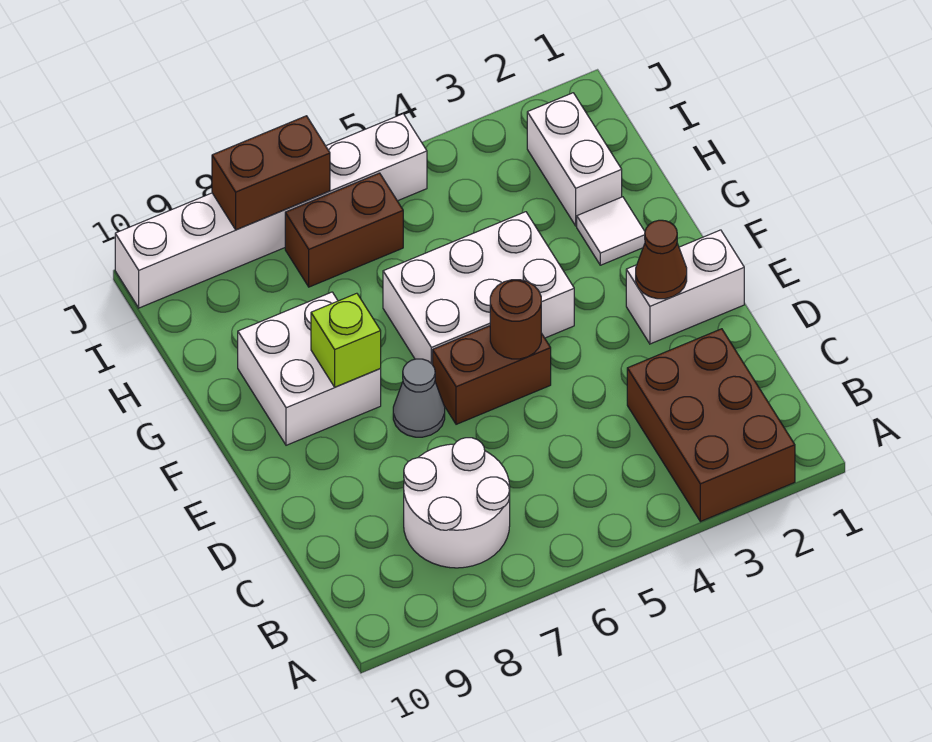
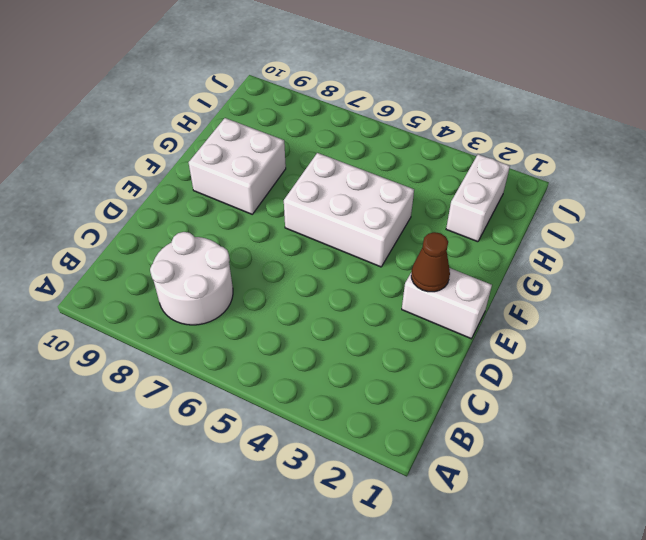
none -> brown 2x3 brick [627,329,795,522]
none -> brown 1x2 brick [433,326,551,424]
none -> grey 1x1 cone [393,359,445,437]

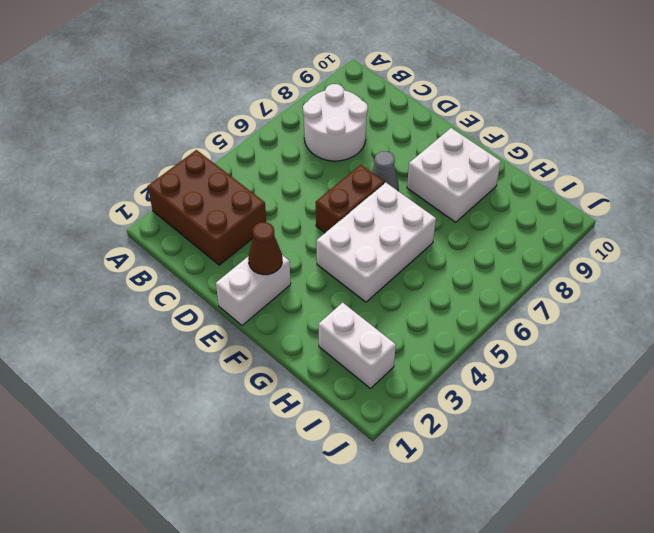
none -> white 1x1 tile [577,197,645,265]
none -> brown 1x2 brick [285,173,403,287]
none -> white 1x6 brick [115,114,427,308]

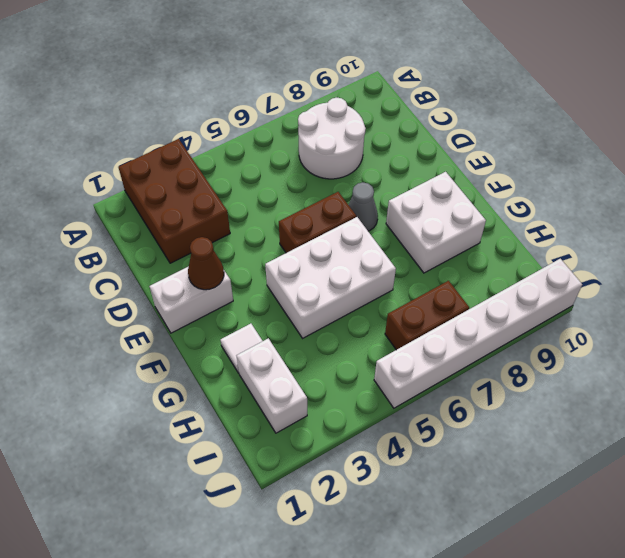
none -> brown 1x1 round brick [490,280,541,359]
none -> lime 1x1 brick [311,293,381,387]
none -> brown 1x2 brick [212,116,330,230]

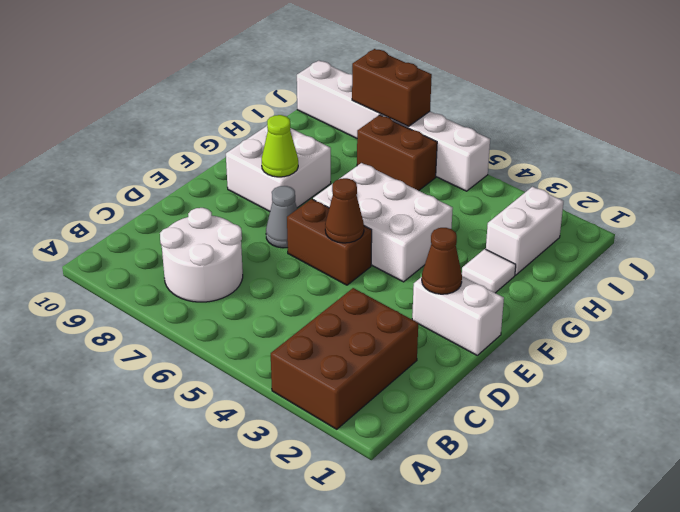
brown 1x1 cone [325,178,364,243] -> brown 1x1 round brick [490,280,541,359]
lime 1x1 cone [262,115,298,177] -> lime 1x1 brick [311,293,381,387]

